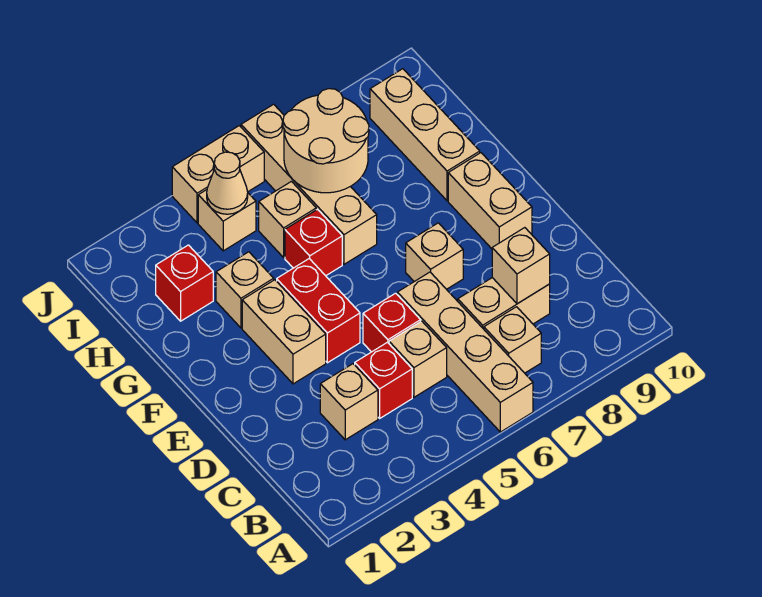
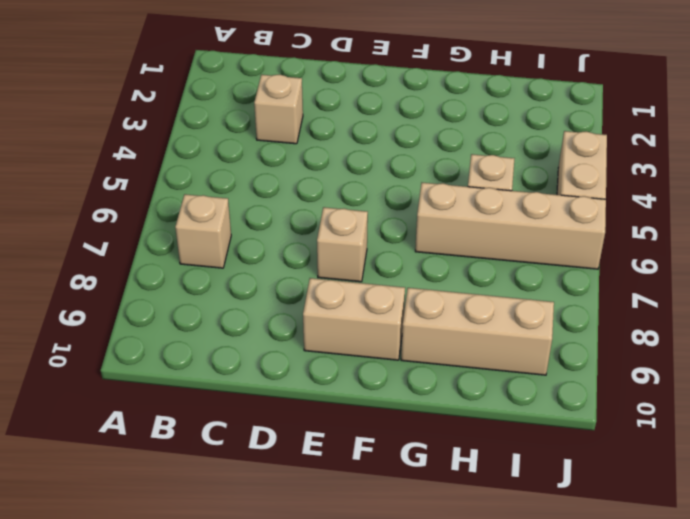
none -> tan 1x4 brick [397,272,533,432]
none -> red 1x1 brick [355,342,412,418]
none -> tan 1x1 brick [389,321,447,397]

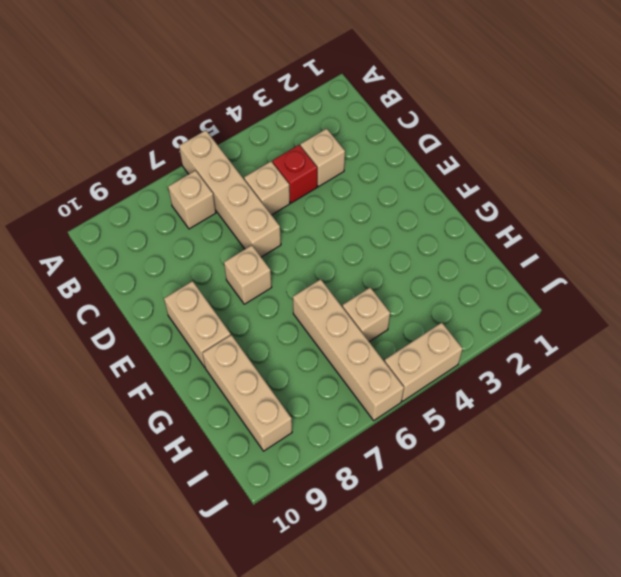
none -> tan 1x2 brick [458,278,550,329]
none -> red 1x1 brick [363,293,421,352]
none -> tan 1x2 brick [242,280,326,384]

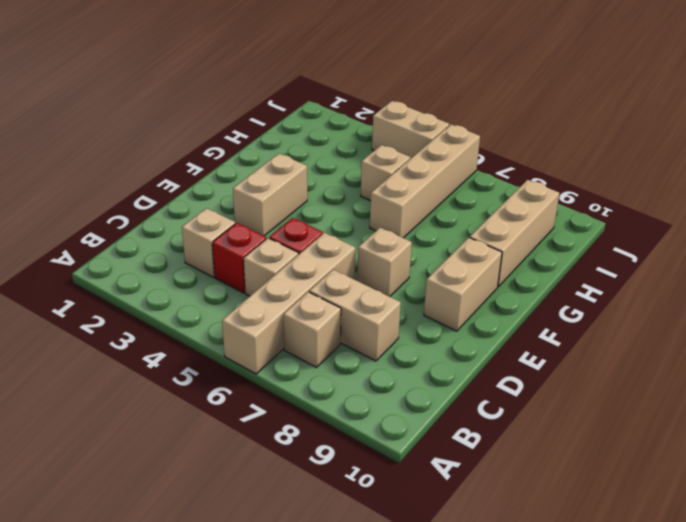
none -> red 1x2 brick [277,259,360,363]
none -> tan 1x1 brick [216,252,274,328]
none -> red 1x1 brick [285,209,342,276]

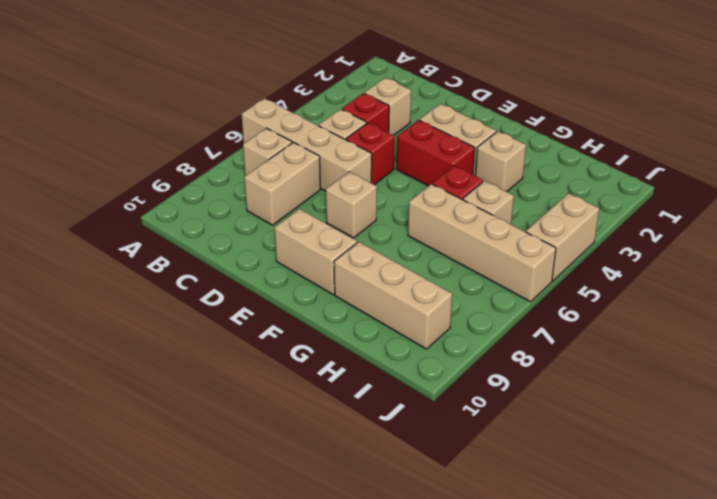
none -> red 1x1 brick [156,245,213,321]
none -> tan 1x1 brick [198,190,256,251]
none -> tan 1x1 brick [492,228,550,304]

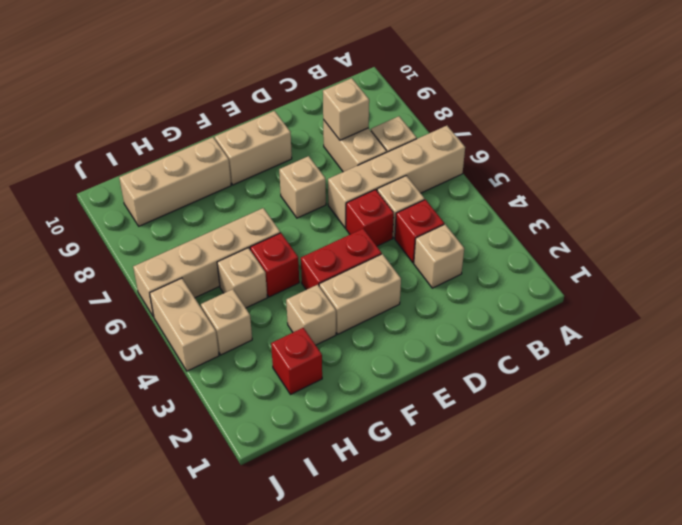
none -> tan 2x2 round brick [283,89,369,193]
none -> tan 1x1 cone [207,152,248,214]

